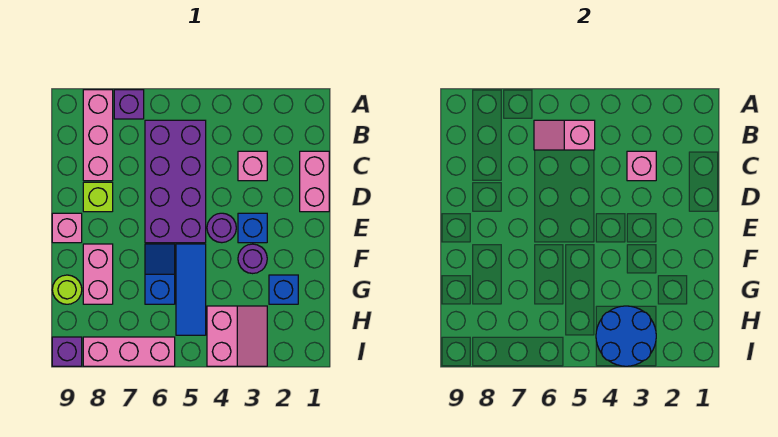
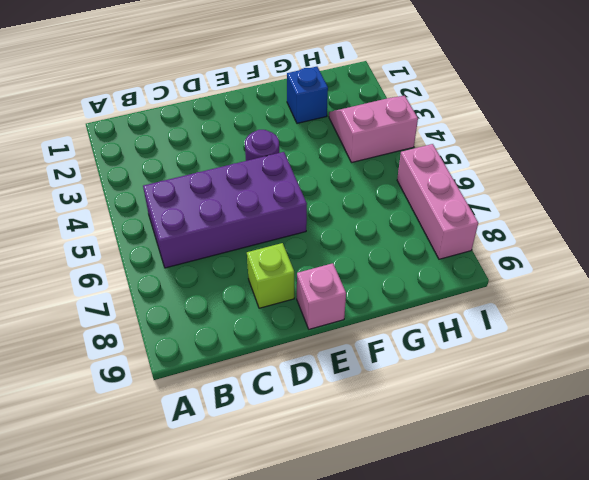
none -> purple 1x1 brick [114,90,144,119]
none -> pink 1x3 brick [83,90,113,181]
none -> pink 1x2 brick [300,151,329,212]

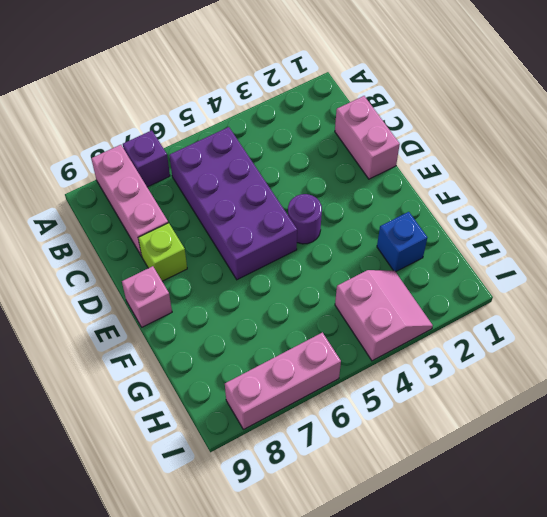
none -> pink 1x1 brick [238,151,267,181]
none -> blue 1x1 brick [238,213,267,243]
none -> purple 1x1 round brick [238,244,267,274]

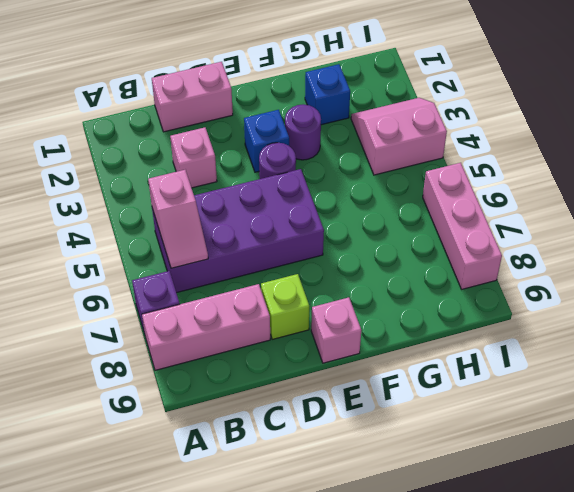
none -> blue 1x3 tile [176,244,206,335]
none -> blue 1x2 slope [145,244,175,304]
none -> pink 1x2 brick [83,244,113,304]

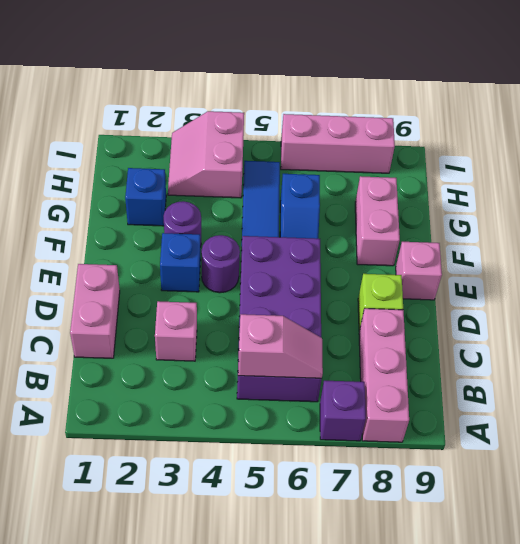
none -> lime 1x1 round brick [52,275,82,304]
none -> purple 1x1 brick [52,337,82,366]
none -> pink 1x1 brick [627,151,656,181]

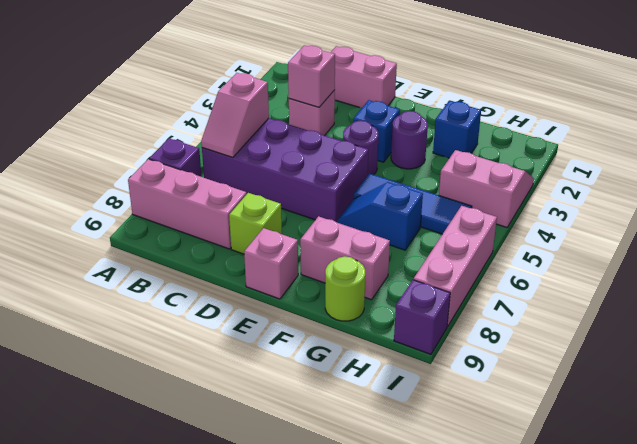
none -> blue 2x2 round brick [596,306,656,366]

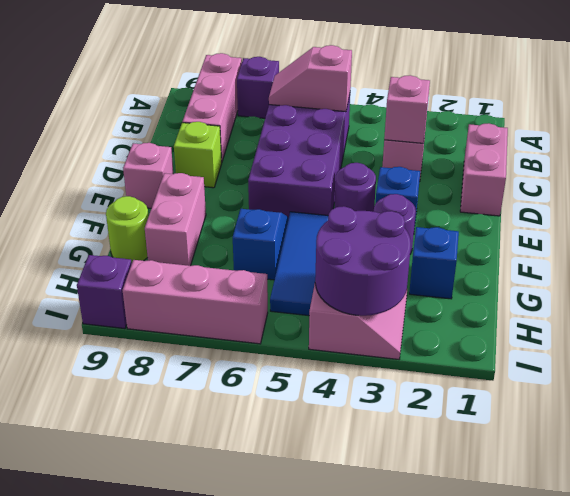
purple 2x2 round brick [315,206,411,316] -> blue 2x2 round brick [596,306,656,366]

